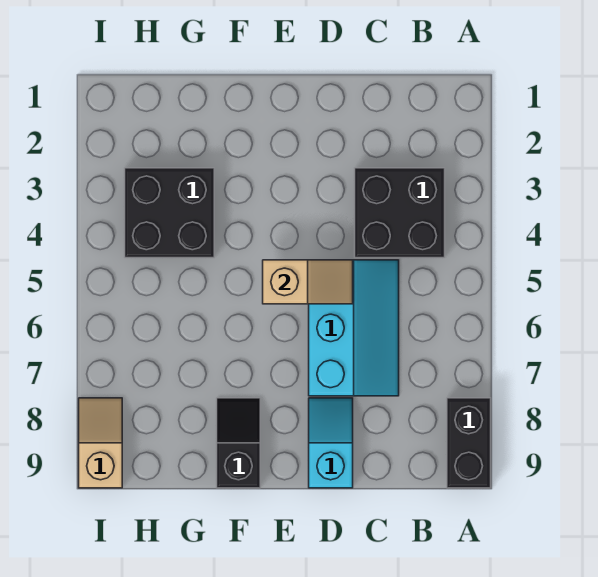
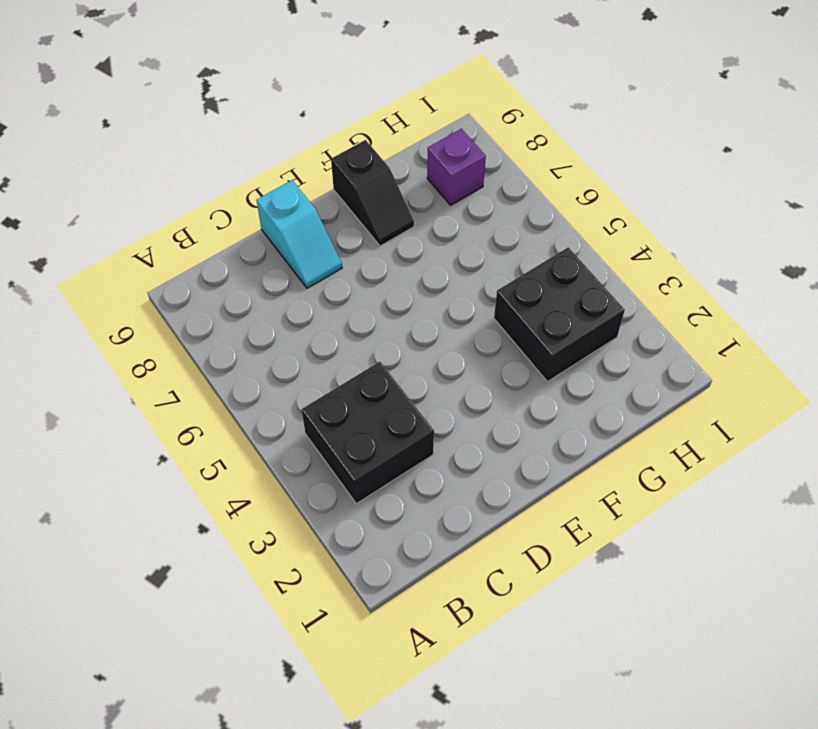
purple 1x1 brick [427,129,486,205] -> none
none -> black 1x2 brick [447,398,491,488]
none -> cyan 2x3 slope [309,260,399,396]

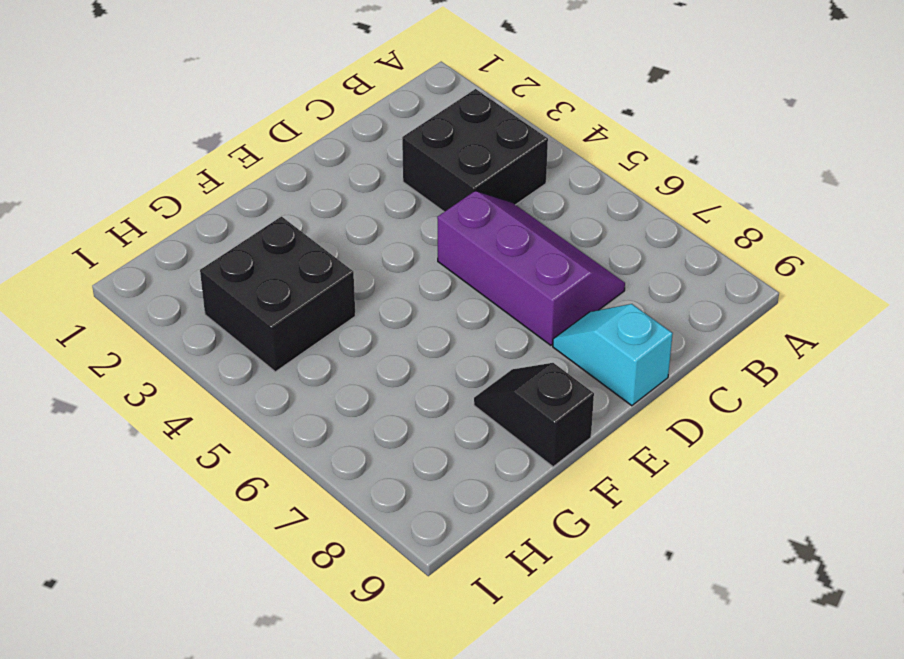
purple 2x3 slope [437,191,625,345] -> cyan 2x3 slope [309,260,399,396]
none -> black 1x2 brick [447,398,491,488]
none -> tan 1x2 slope [79,398,122,488]

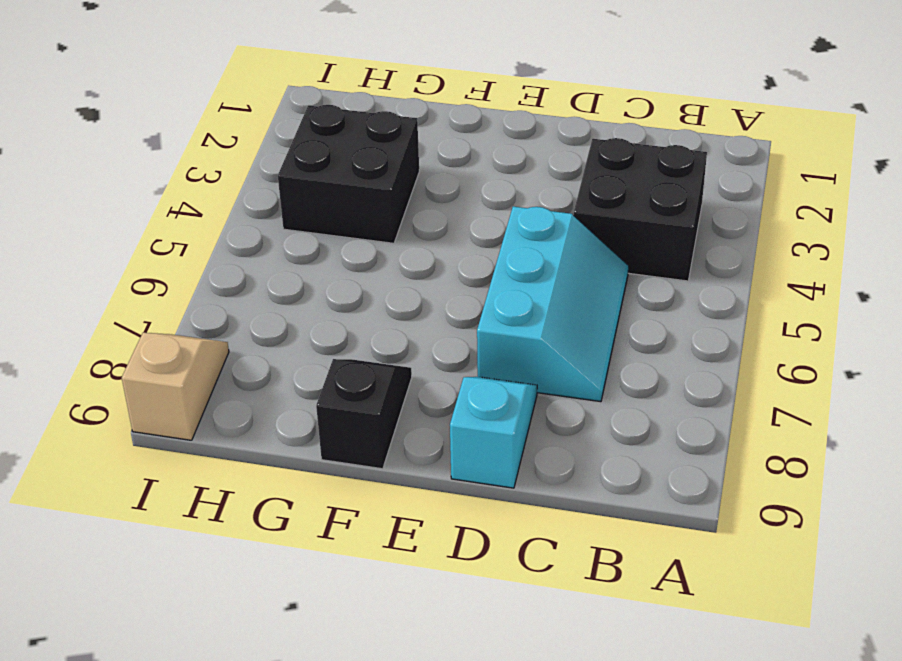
none -> black 1x2 brick [447,398,491,488]
none -> tan 1x2 slope [263,260,353,304]

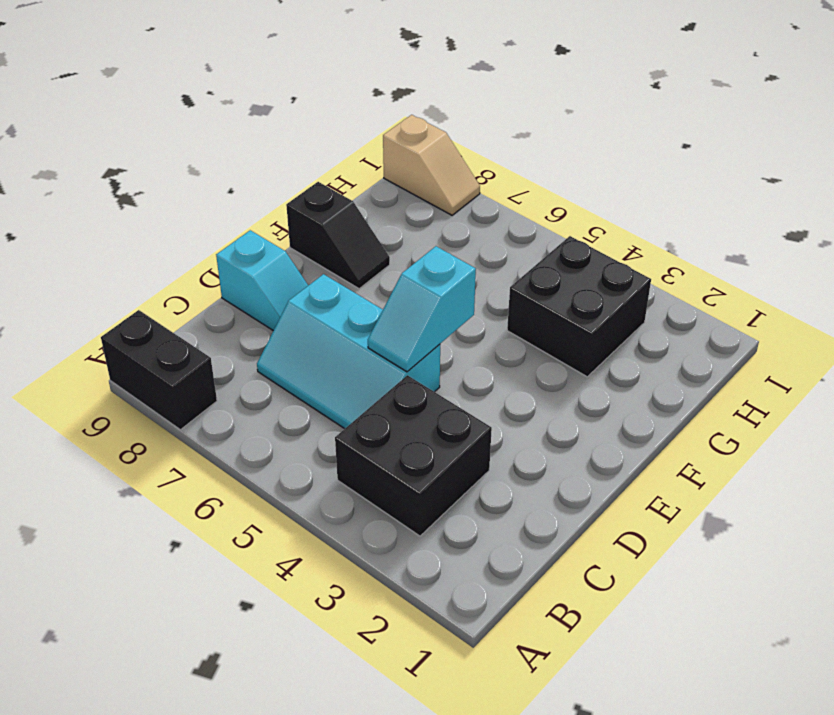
cyan 1x2 slope [368,246,476,372] -> tan 1x2 slope [263,260,353,304]

